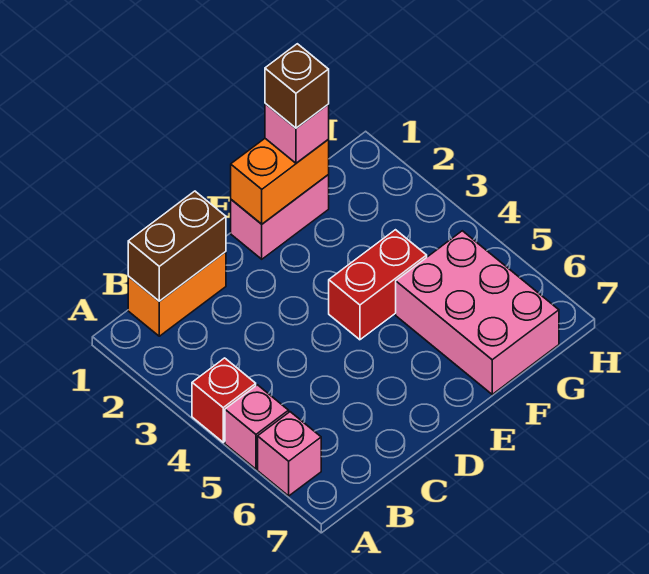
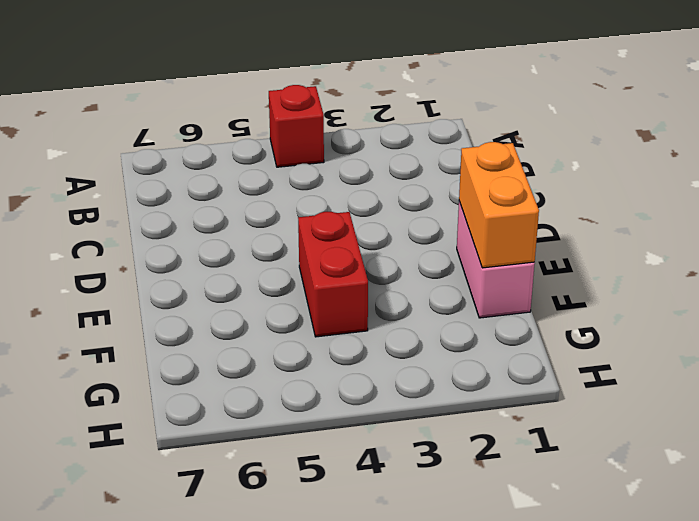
none -> pink 1x1 brick [225,385,289,469]
none -> pink 1x1 brick [258,412,321,496]

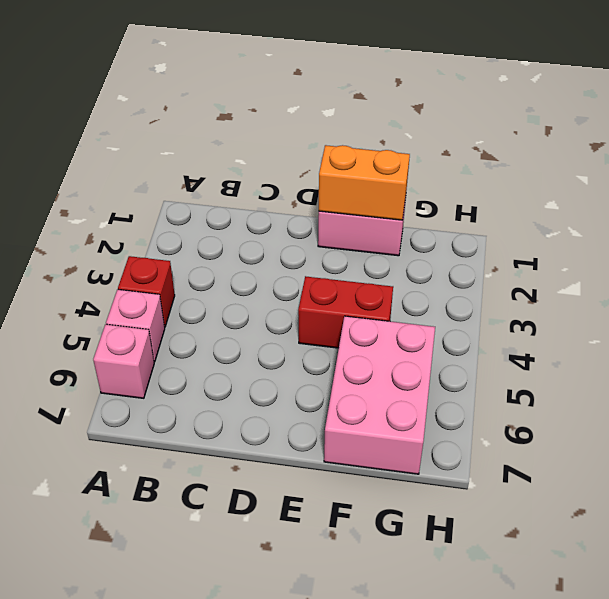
none -> orange 1x2 brick [128,252,226,336]
none -> brown 1x2 brick [128,191,226,301]

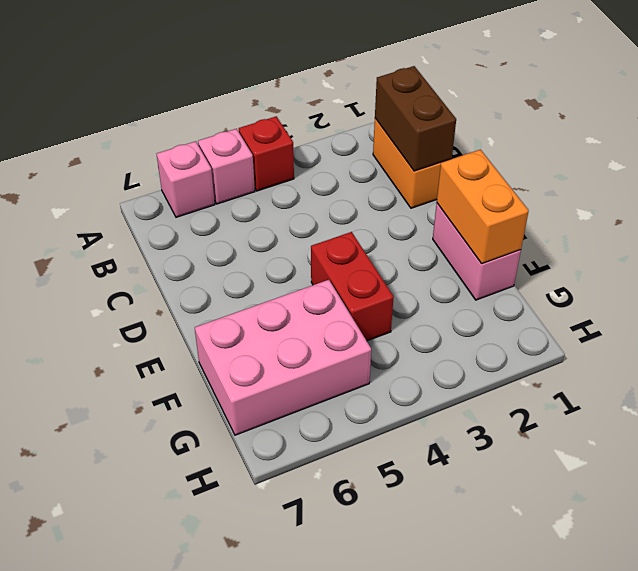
none -> pink 1x1 brick [265,103,329,163]
none -> brown 1x1 brick [265,44,329,128]

